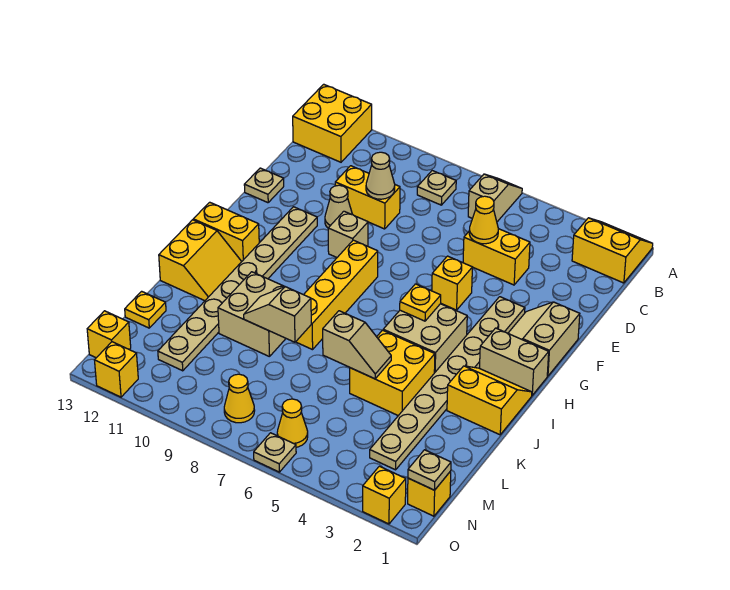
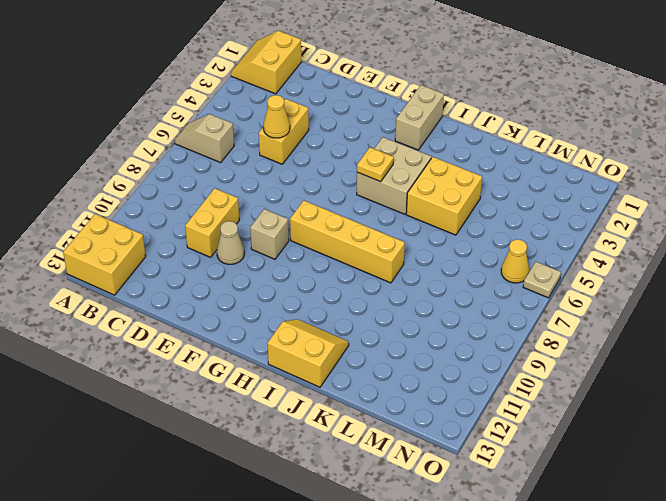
none -> tan 1x1 plate [417,171,456,205]
none -> tan 1x1 plate [244,168,284,203]
none -> tan 2x2 slope [508,302,580,376]
none -> tan 1x8 plate [370,297,525,470]

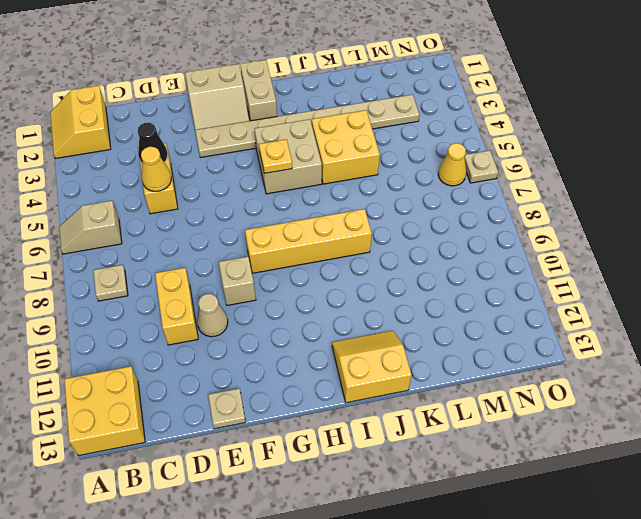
black 1x1 cone [138,123,168,164] -> none
none -> yellow 1x1 brick [432,256,472,310]
none -> tan 1x8 plate [158,207,317,371]
none -> yellow 1x2 brick [193,202,259,261]
none -> yellow 2x2 slope [447,366,532,435]

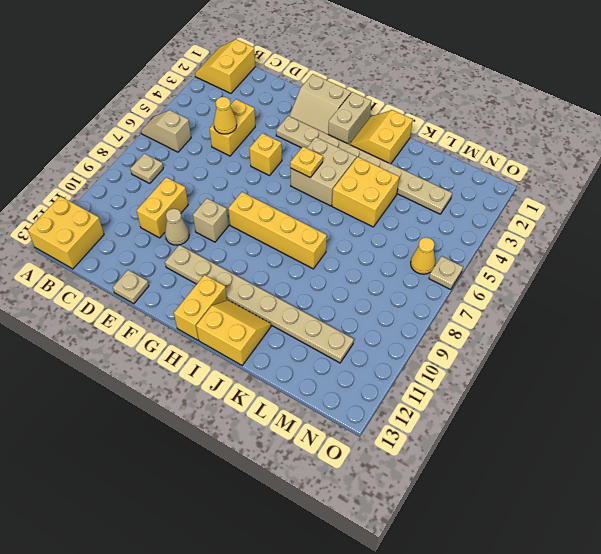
none -> tan 2x2 brick [218,272,286,357]
none -> yellow 1x1 plate [125,291,166,328]
none -> yellow 1x1 brick [408,471,451,516]
none -> yellow 1x1 cone [224,374,255,423]

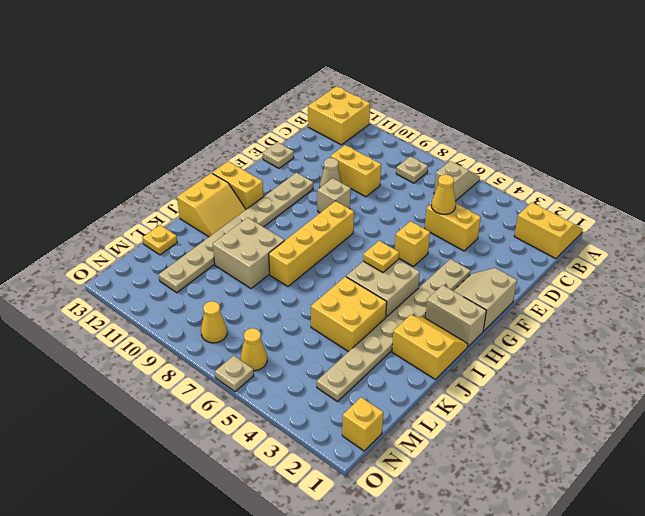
none -> yellow 1x1 brick [87,311,131,358]
none -> yellow 1x1 brick [363,466,406,524]
none -> yellow 1x1 brick [95,342,138,397]
none -> tan 1x1 cone [366,152,395,199]

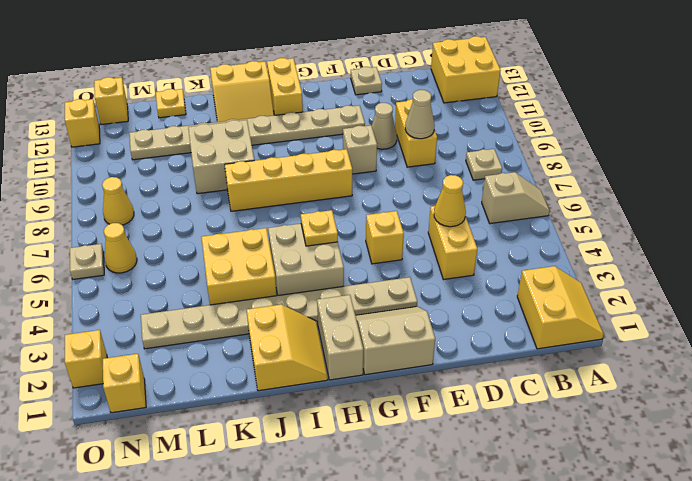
none -> tan 1x2 slope [323,311,391,379]
none -> tan 1x2 slope [244,287,311,342]
none -> tan 1x1 plate [408,450,451,490]

